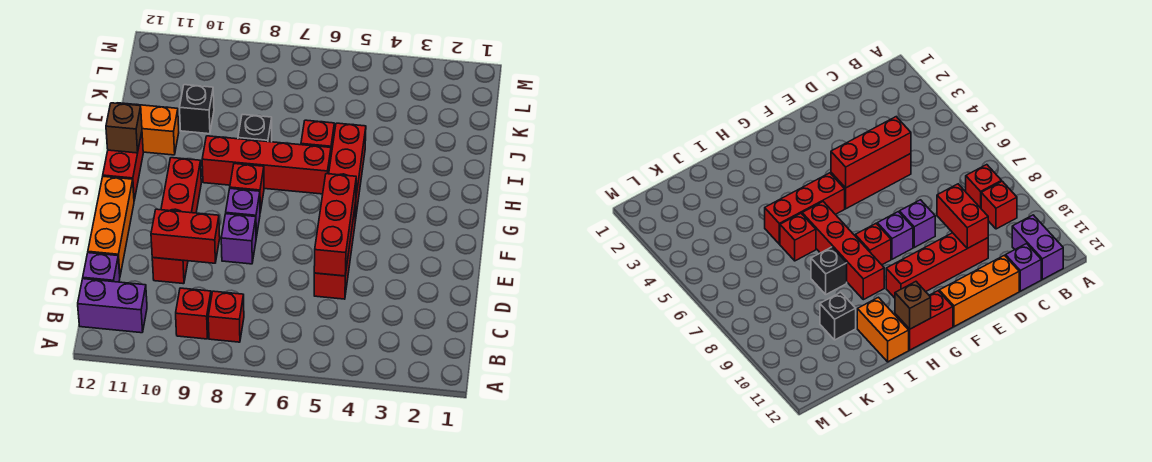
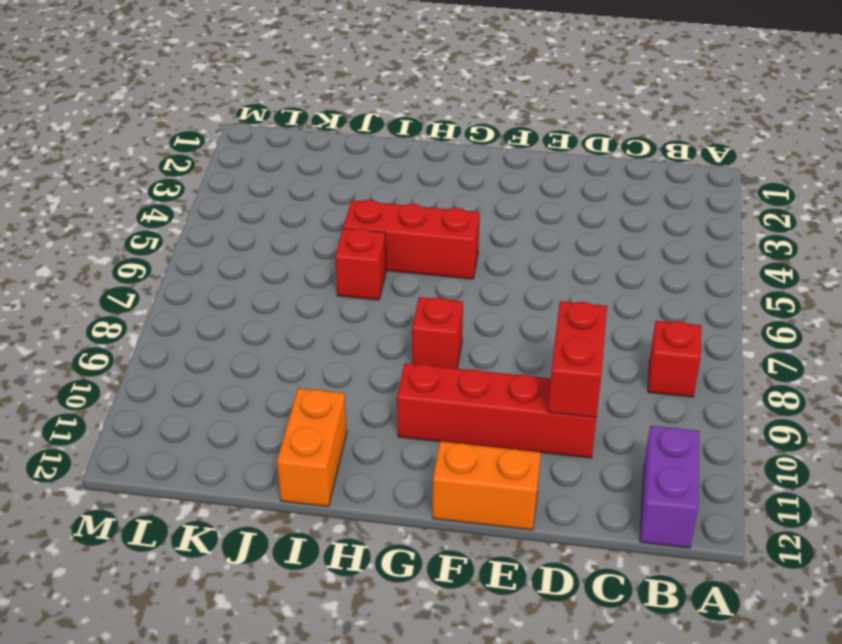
orange 1x2 brick [433,441,541,530] -> orange 1x3 brick [88,177,134,275]
none -> red 1x1 brick [176,288,211,339]
none -> purple 1x1 brick [83,253,120,282]
none -> red 1x3 brick [314,203,356,299]

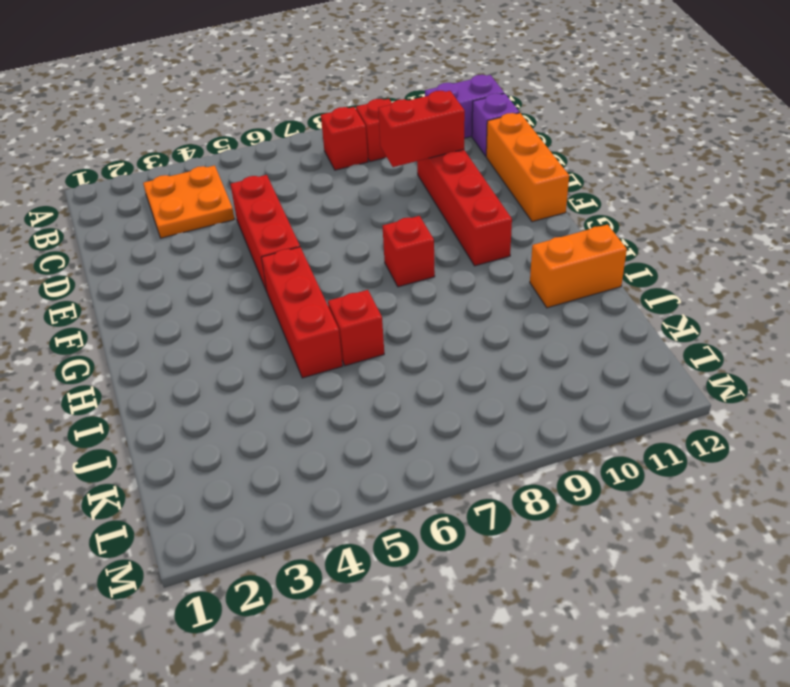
orange 2x2 plate [143,165,234,238] -> none
none -> purple 1x1 brick [221,214,256,264]
none -> purple 1x1 brick [226,189,260,237]
none -> red 1x2 brick [103,132,143,200]

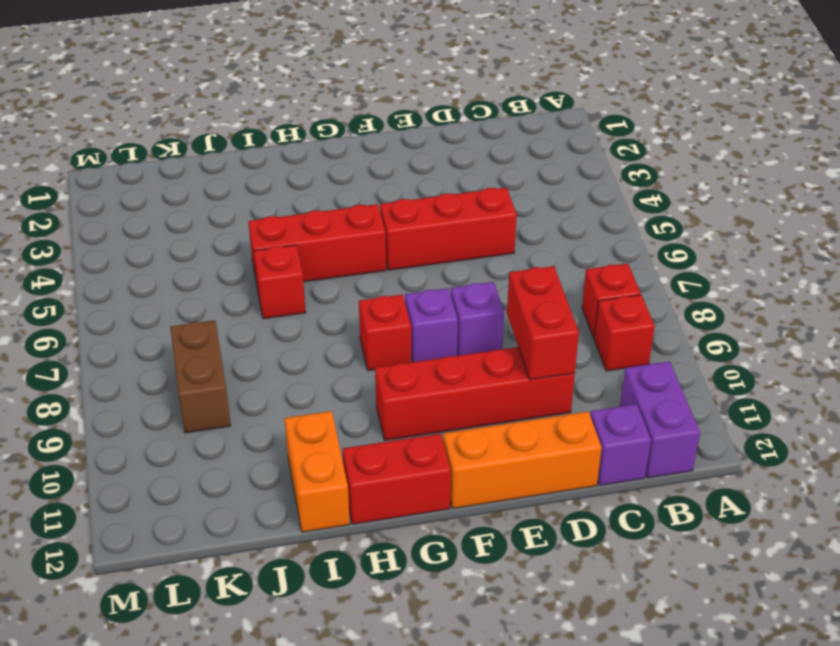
brown 1x2 brick [170,320,231,433] -> none
none -> red 1x4 brick [202,136,331,194]
none -> black 1x1 brick [238,114,272,142]
none -> black 1x1 brick [180,85,214,134]

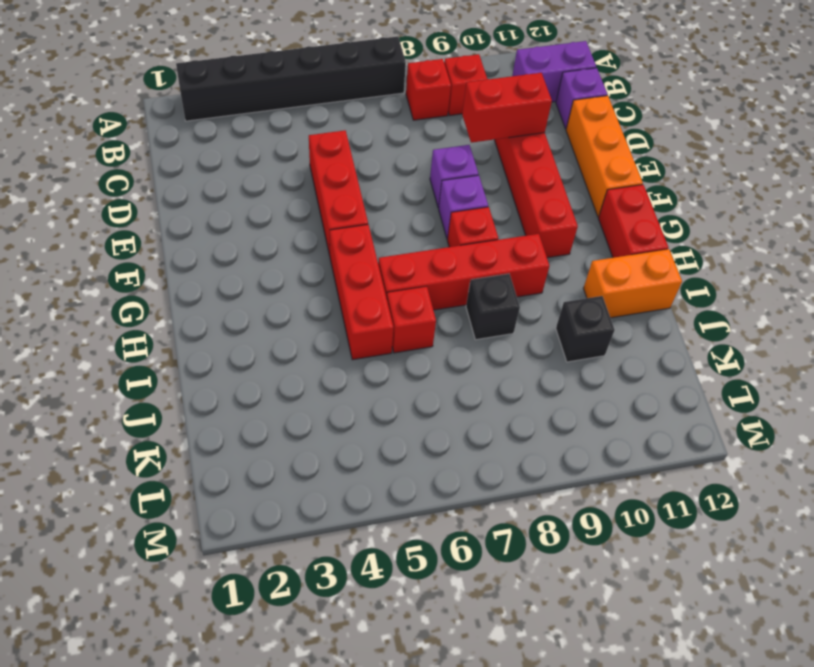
black 1x6 brick [176,37,406,121] -> none
none -> red 1x3 brick [314,174,356,276]
none -> brown 1x1 brick [106,103,142,153]

